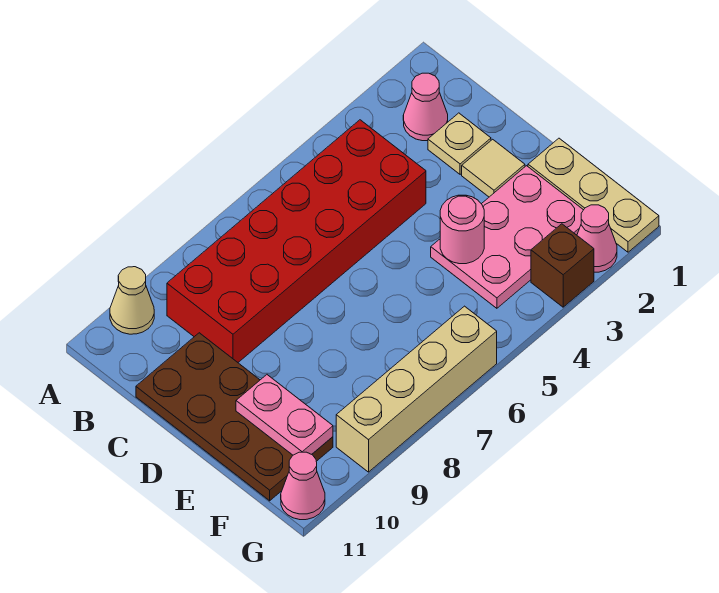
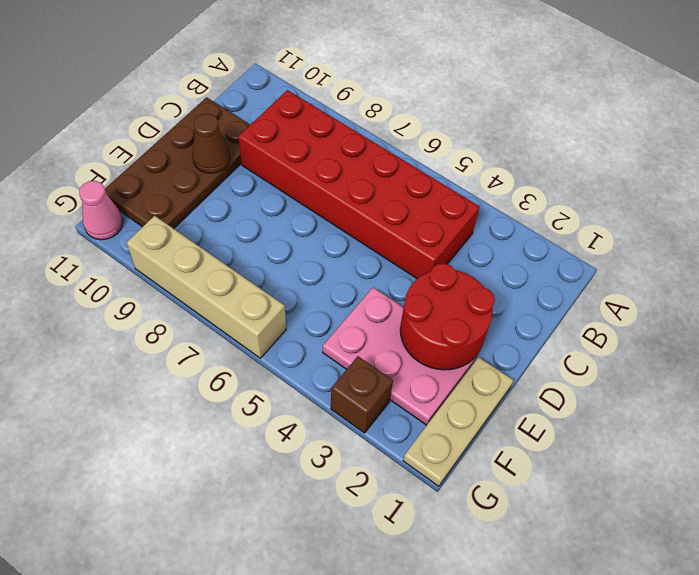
red 2x2 round brick [400,263,495,370] -> none
brown 1x1 cone [192,114,230,173] -> none
none -> tan 1x1 cone [110,267,154,334]
none -> pink 1x1 cone [403,73,448,141]
none -> tan 1x1 plate [428,113,491,174]

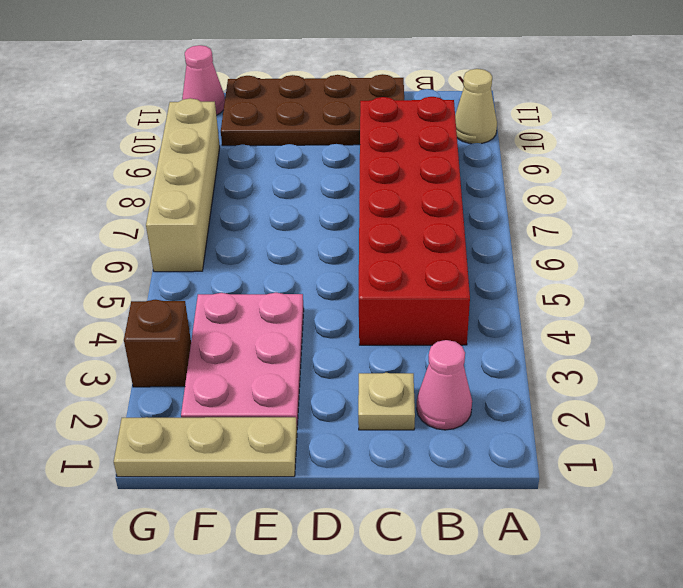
none -> tan 1x1 tile [462,139,525,197]
none -> pink 1x1 cone [577,205,617,272]
none -> pink 1x1 round brick [440,195,484,264]

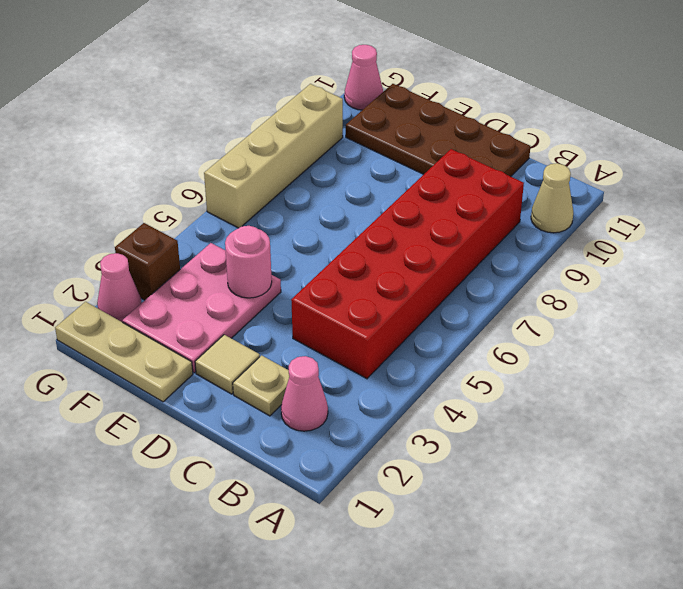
none -> pink 1x2 plate [236,375,333,455]

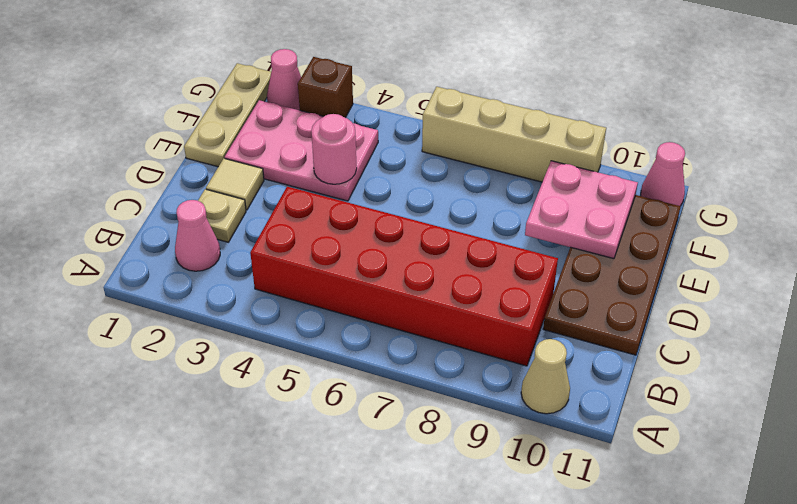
pink 2x2 plate [525,161,638,259] -> pink 1x2 plate [236,375,333,455]

